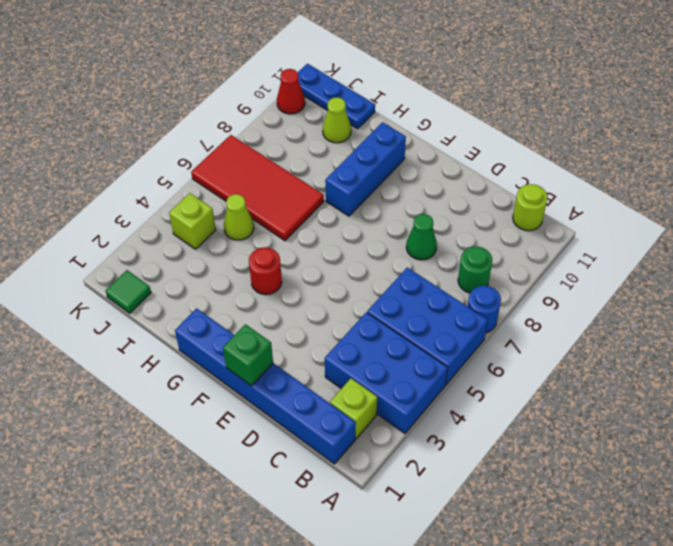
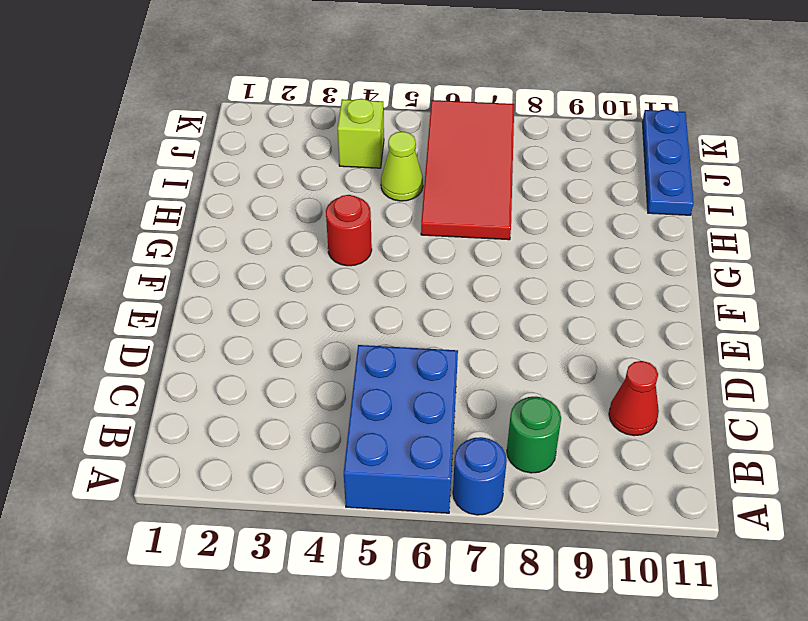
red 1x1 cone [609,361,659,436] -> red 1x1 cone moved to [277,69,305,114]
none -> blue 2x3 brick [325,312,448,433]
none -> blue 1x6 brick [175,308,356,464]
none -> lime 1x1 brick [330,379,377,438]

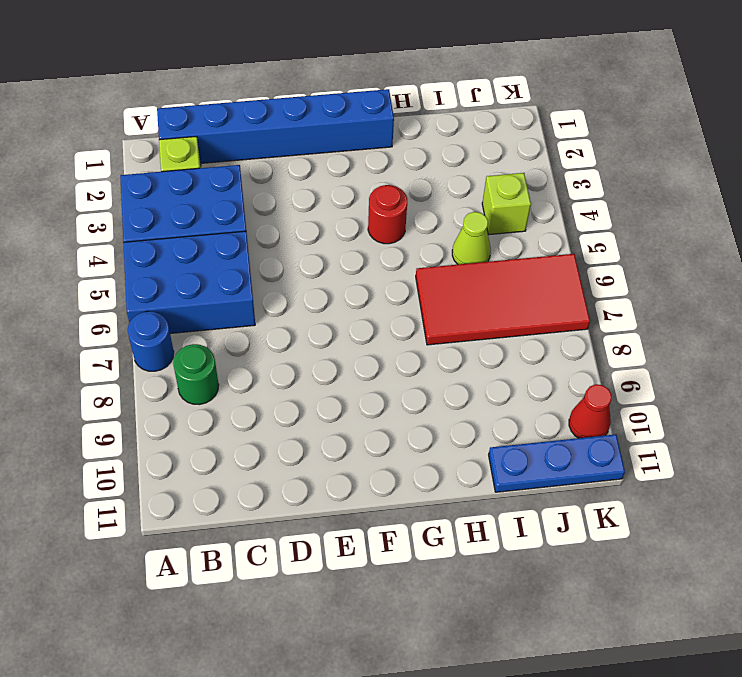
none -> lime 1x1 round brick [513,184,547,231]
none -> green 1x1 cone [406,214,437,260]
none -> blue 1x3 brick [325,122,406,216]

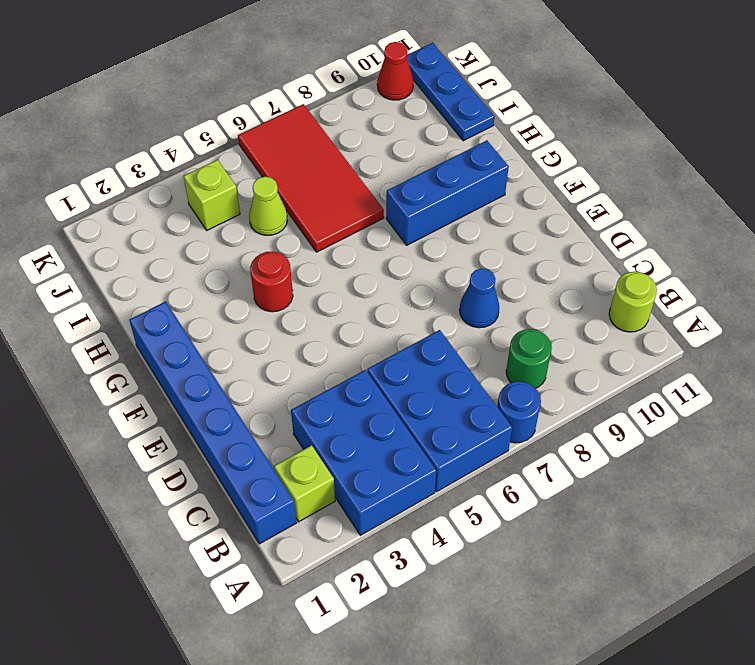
blue 1x1 cone [459,269,499,328] -> green 1x1 cone [406,214,437,260]
none -> lime 1x1 cone [323,97,351,143]
none -> green 1x1 tile [105,270,151,313]
none -> green 1x1 brick [223,324,273,386]

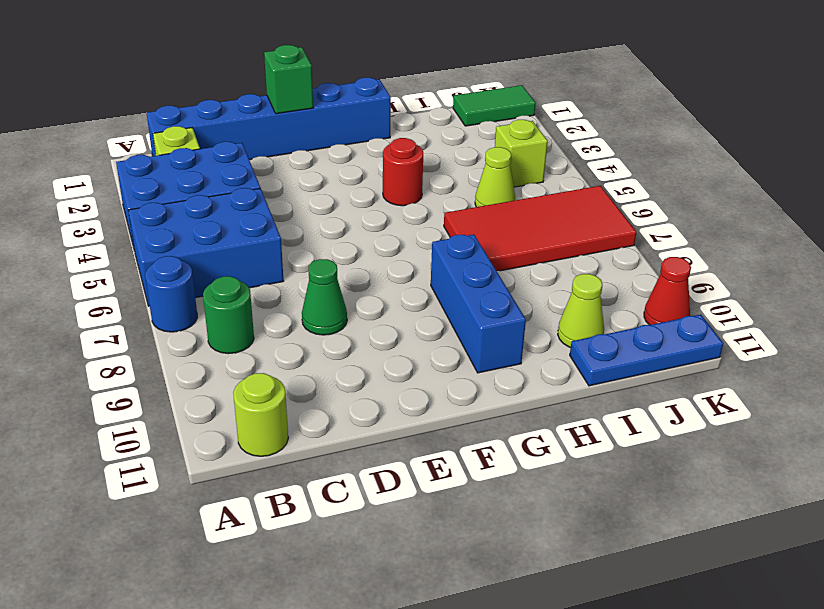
green 1x2 tile [453,85,536,126] -> green 1x1 tile [105,270,151,313]

